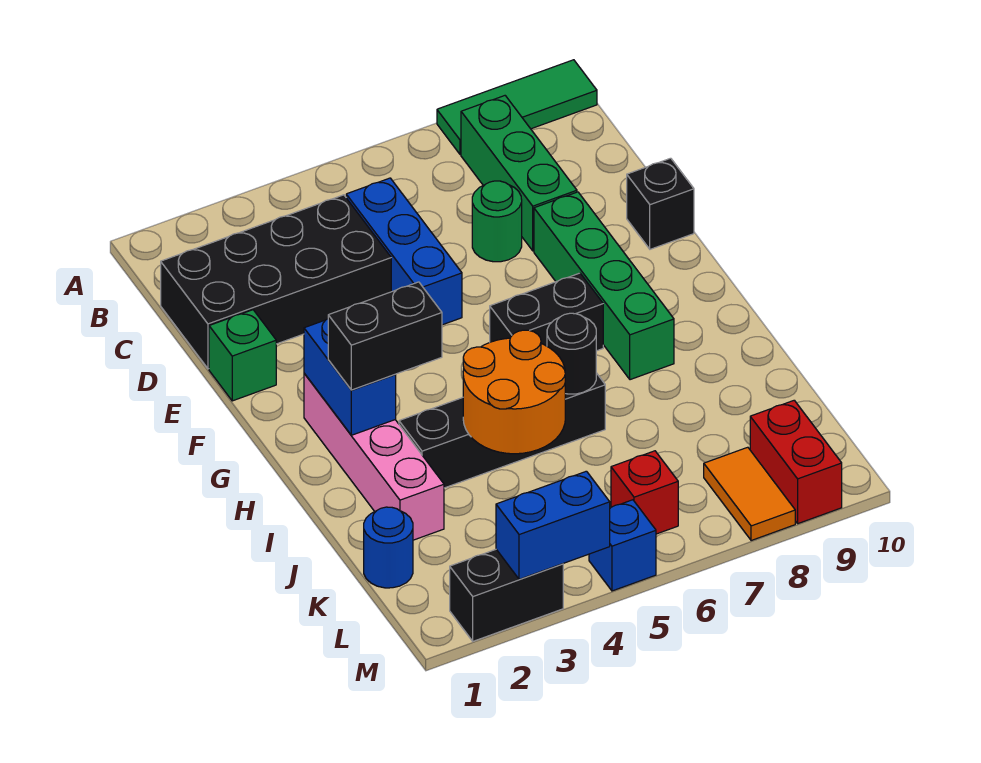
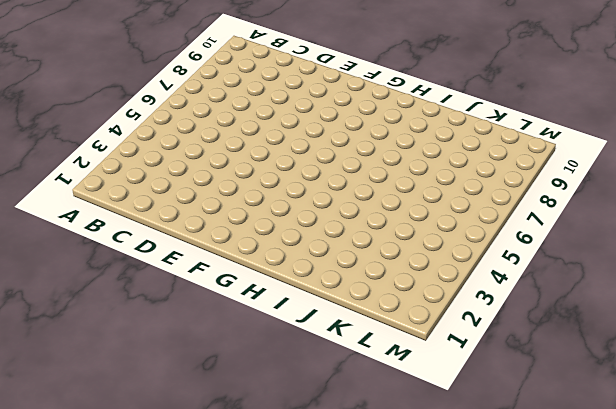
none -> green 1x3 tile [437,60,597,154]
none -> green 1x3 brick [461,96,577,251]
none -> black 2x4 brick [161,195,391,369]

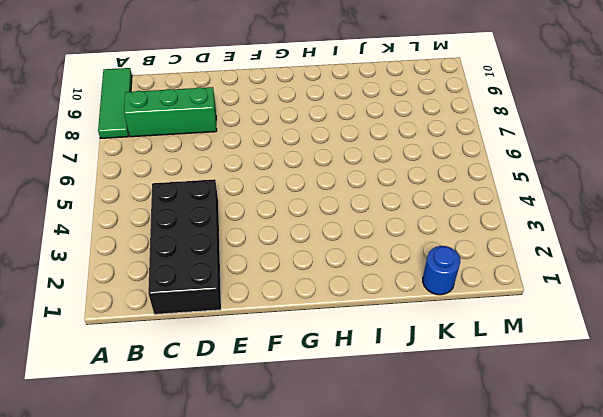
none -> blue 1x3 brick [346,178,462,325]
none -> green 1x1 round brick [472,181,522,262]
none -> green 1x1 brick [209,310,276,401]

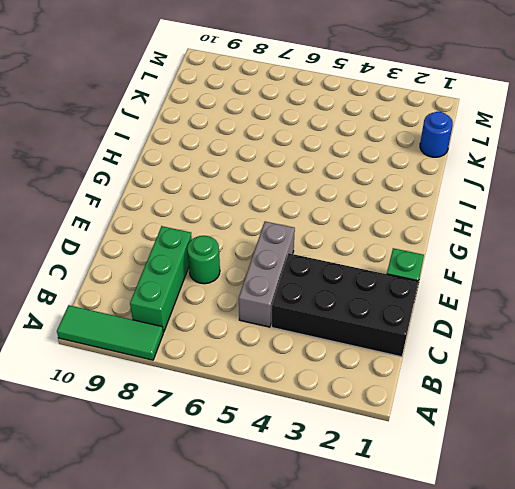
grey 1x3 brick [239,221,295,327] -> blue 1x3 brick [346,178,462,325]
none -> green 1x4 brick [534,192,674,380]
none -> black 1x1 brick [627,158,694,249]
none -> pink 1x4 brick [304,373,444,540]

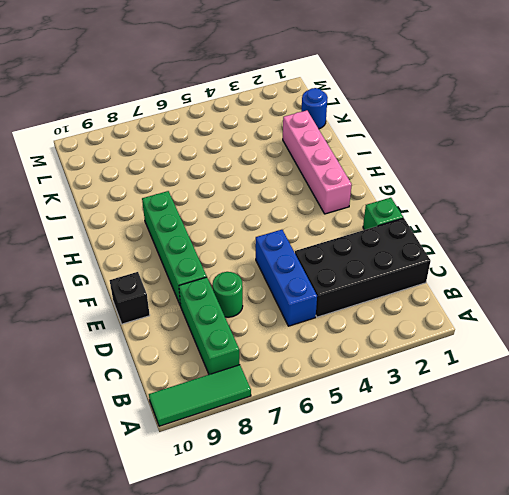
none -> black 1x2 brick [490,273,603,351]
none -> black 1x4 brick [399,373,605,488]
none -> red 1x1 brick [611,451,678,534]

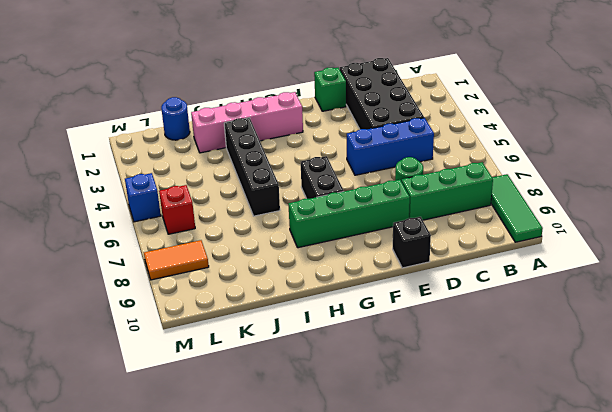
none -> red 1x2 brick [750,400,842,524]
none -> black 1x2 brick [450,550,563,641]
none -> blue 1x2 brick [304,319,396,435]

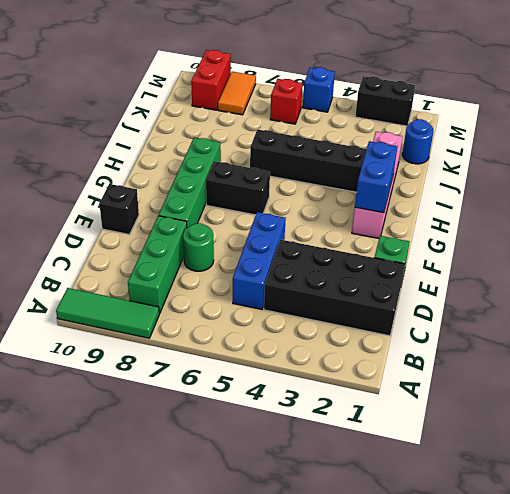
none -> orange 2x2 round brick [463,330,565,454]
none -> black 1x1 round brick [547,313,596,394]
none -> blue 1x2 brick [496,471,610,579]

